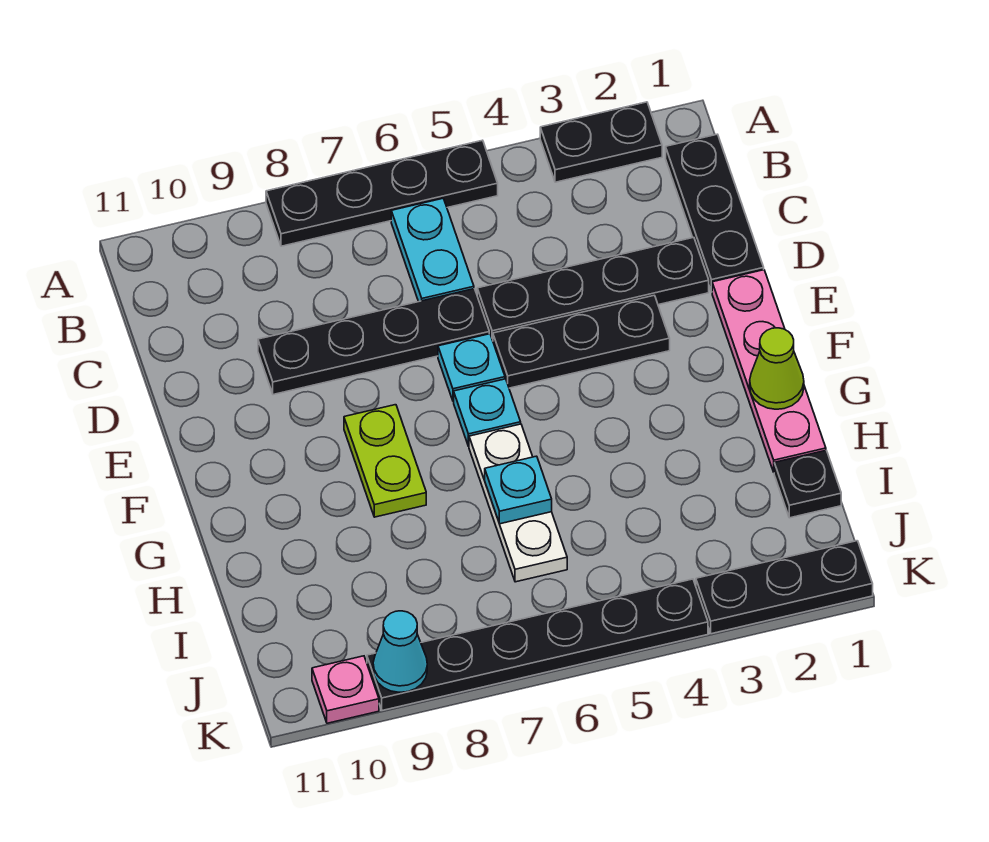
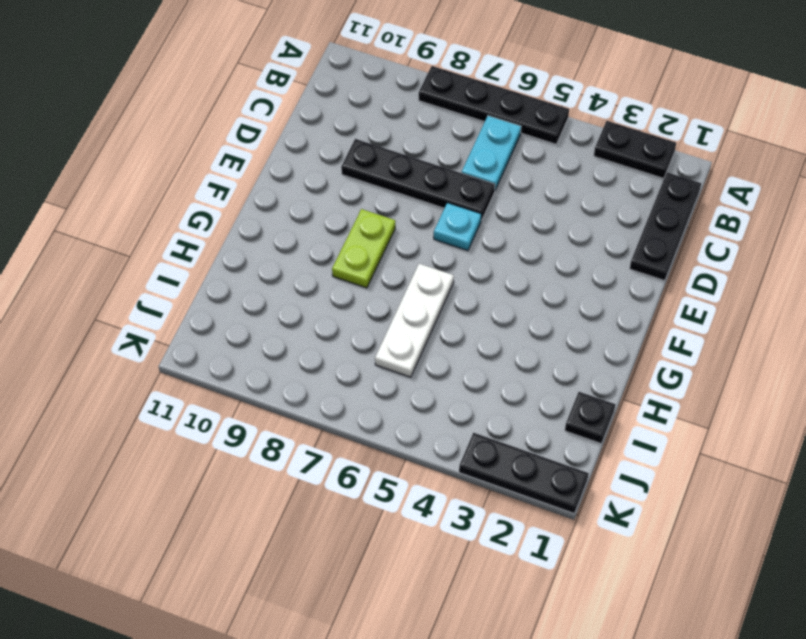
none -> black 1x4 plate [477,237,709,340]
none -> pink 1x4 plate [712,270,826,472]
none -> black 1x3 plate [493,295,670,388]

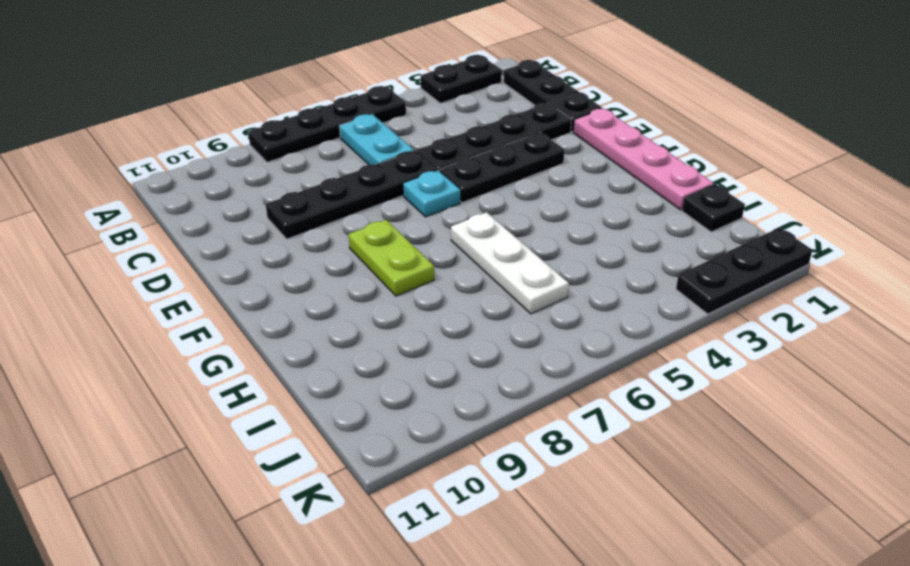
none -> cyan 1x1 plate [454,379,521,446]
none -> black 1x6 plate [367,579,708,710]
none -> pink 1x1 plate [312,656,379,723]

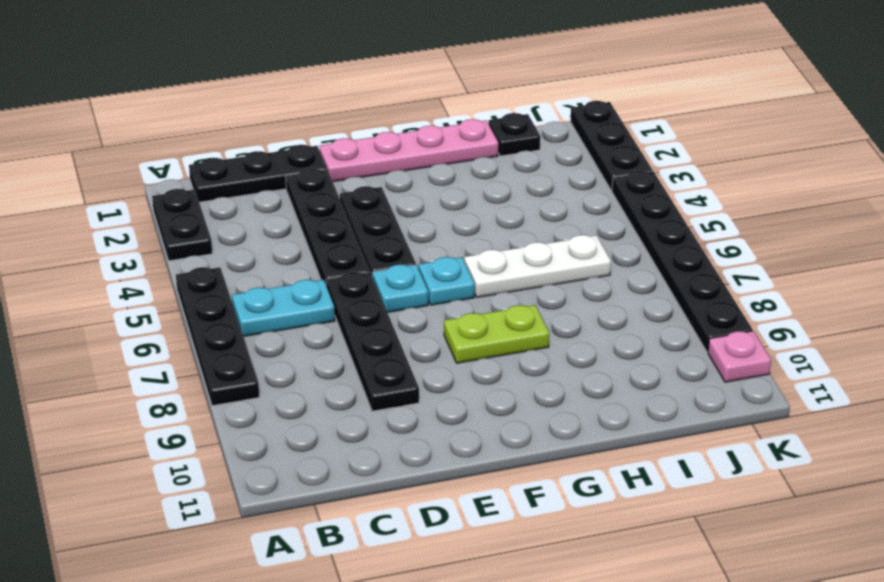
none -> lime 1x1 cone [750,328,804,409]
none -> cyan 1x1 plate [485,456,552,524]
none -> cyan 1x1 cone [373,611,427,692]

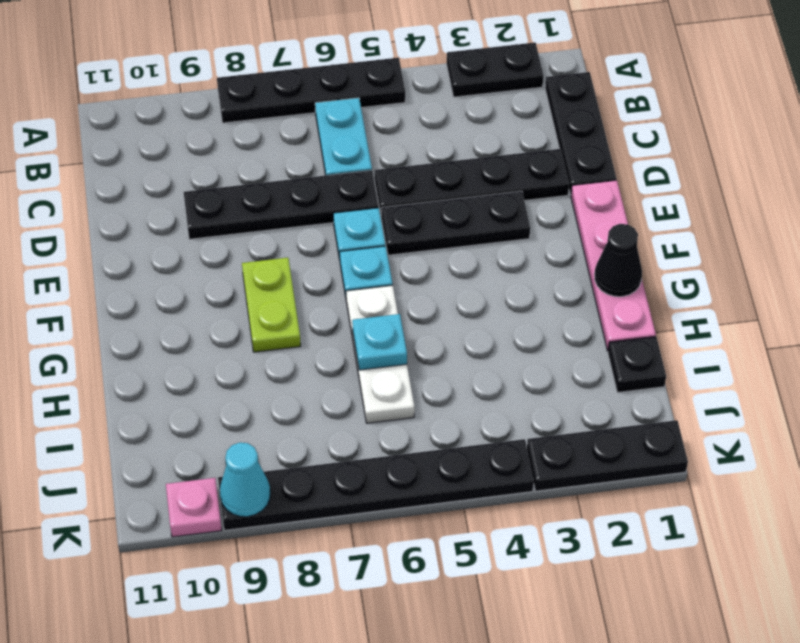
black 1x1 cone [594,224,642,297] -> lime 1x1 cone [750,328,804,409]

